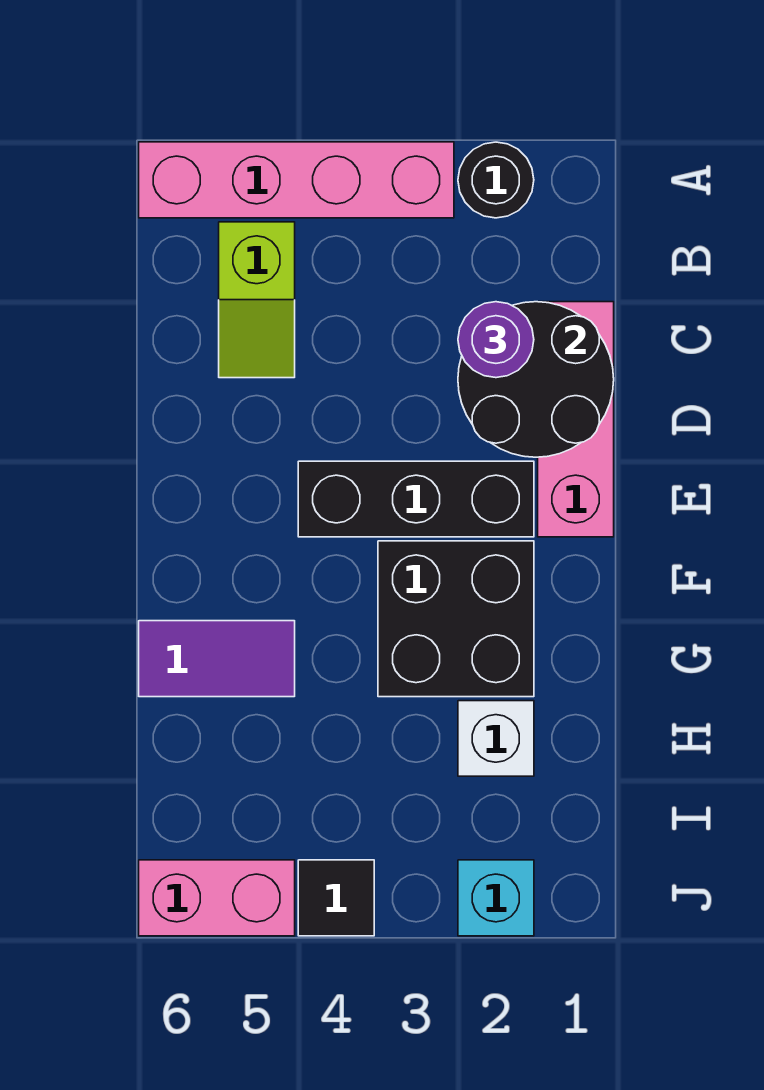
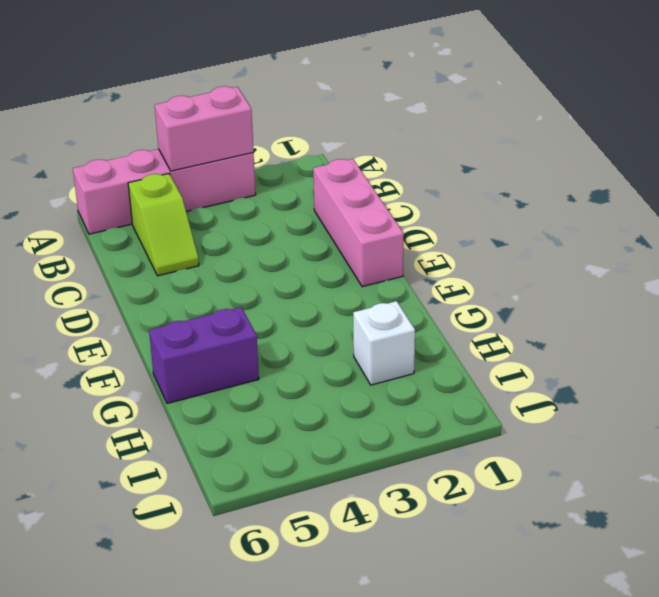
pink 1x2 brick [155,86,254,171] -> pink 1x2 brick moved to [139,860,295,936]
purple 1x2 brick [149,307,259,404] -> purple 1x2 tile [139,621,295,697]
none -> black 1x1 round brick [458,142,534,218]
none -> black 1x3 brick [298,461,534,537]
none -> black 2x2 brick [378,541,534,697]

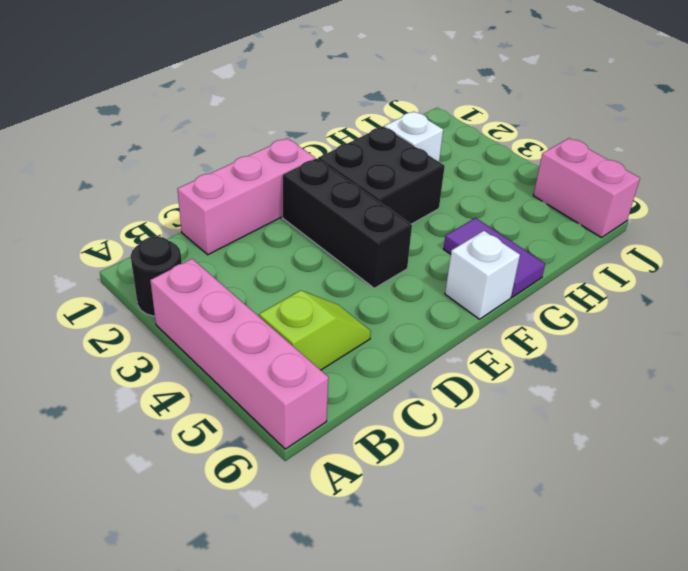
white 1x1 brick [445,231,520,319] -> none
none -> cyan 1x1 brick [458,860,534,936]
none -> black 1x1 tile [298,860,374,936]
none -> black 2x2 round brick [458,302,614,457]

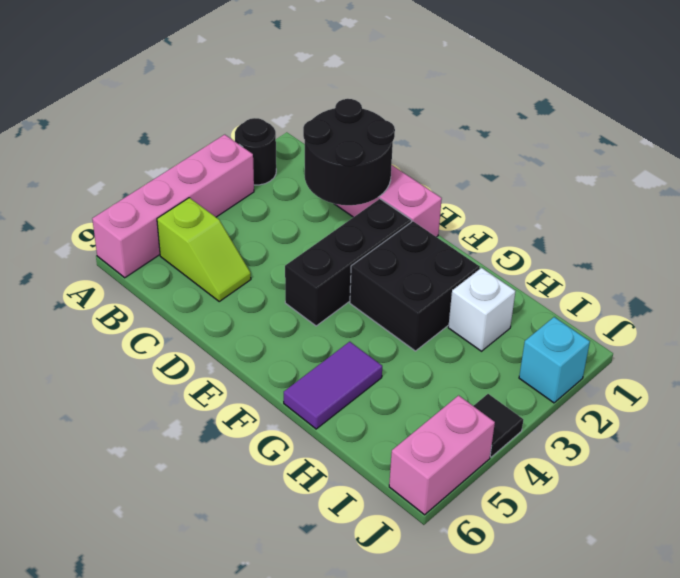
none -> purple 1x1 round brick [458,302,534,378]

